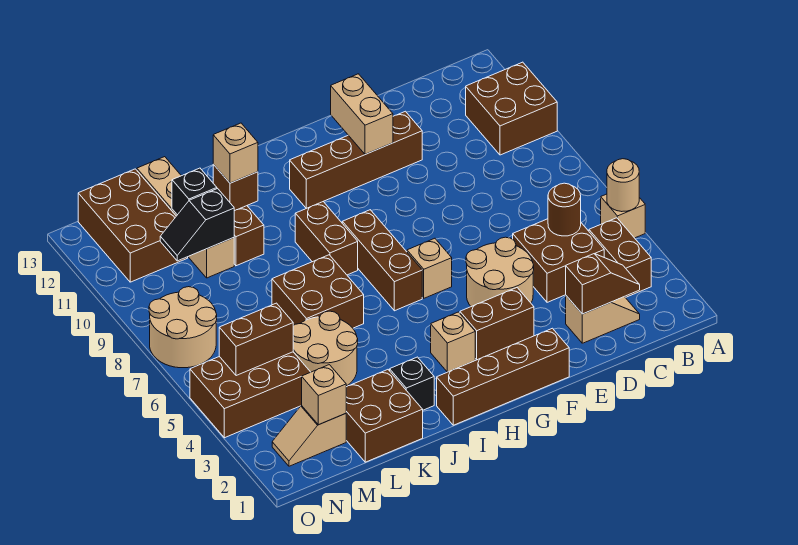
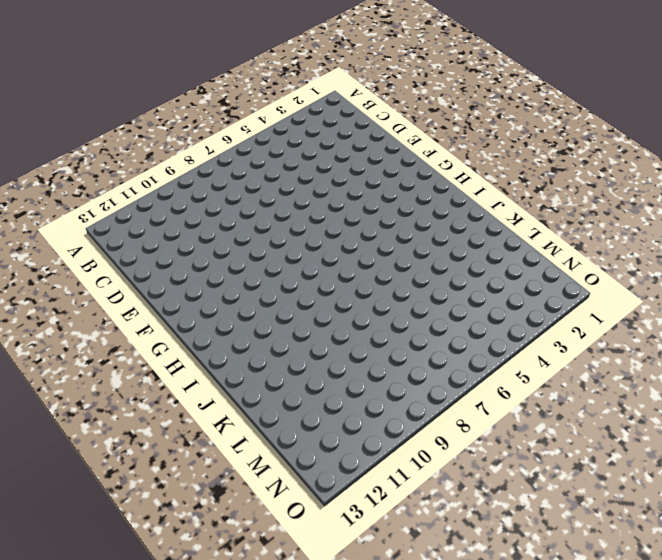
none -> tan 1x1 brick [601,194,645,238]
none -> brown 2x2 brick [466,62,557,155]
none -> brown 1x2 brick [589,218,651,298]
none -> tan 1x2 slope [566,296,640,343]

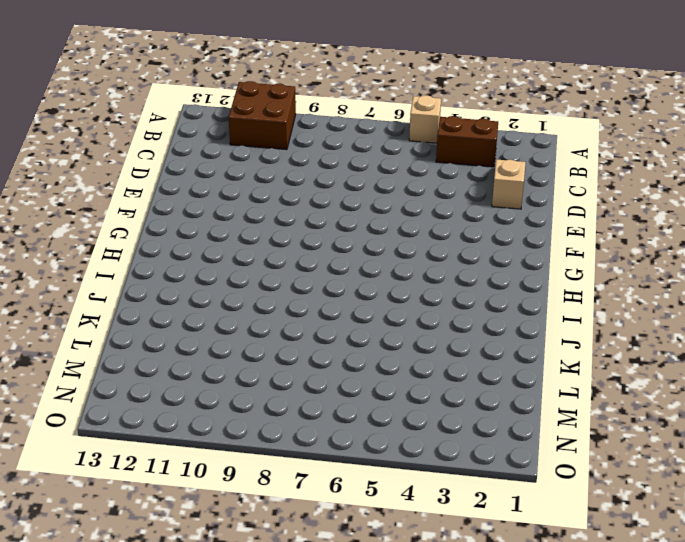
none -> brown 2x2 brick [513,219,604,302]
none -> tan 2x2 round brick [466,237,534,307]
none -> brown 1x4 brick [290,111,422,208]
none -> brown 1x4 brick [437,328,569,425]

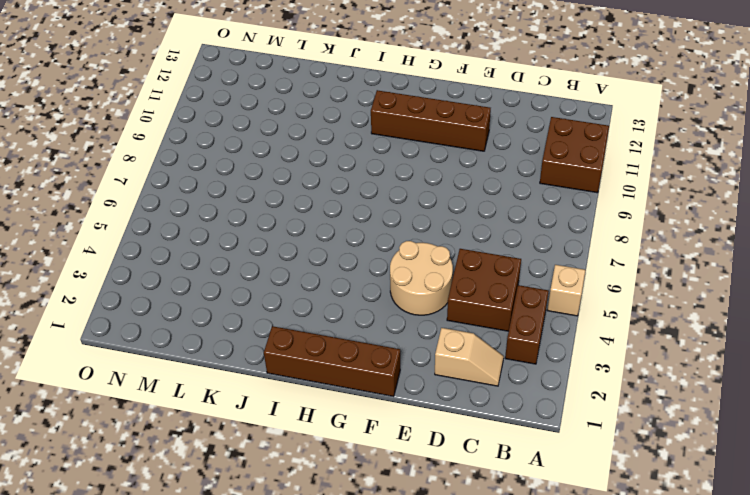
none -> brown 1x2 brick [460,288,534,360]
none -> tan 1x1 brick [407,238,452,298]
none -> tan 1x1 brick [431,312,475,372]
none -> brown 1x3 brick [342,210,422,311]

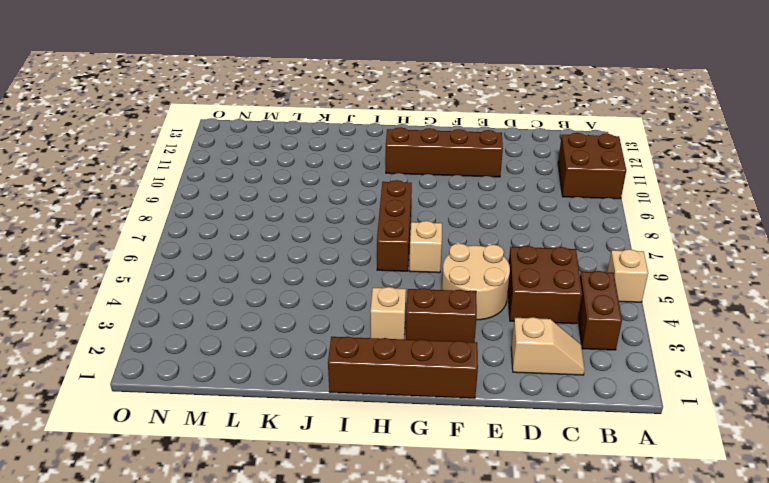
none -> brown 1x2 brick [295,202,358,275]
none -> black 1x1 brick [390,357,434,410]
none -> brown 2x2 brick [272,255,364,328]
none -> brown 1x1 brick [213,164,258,211]

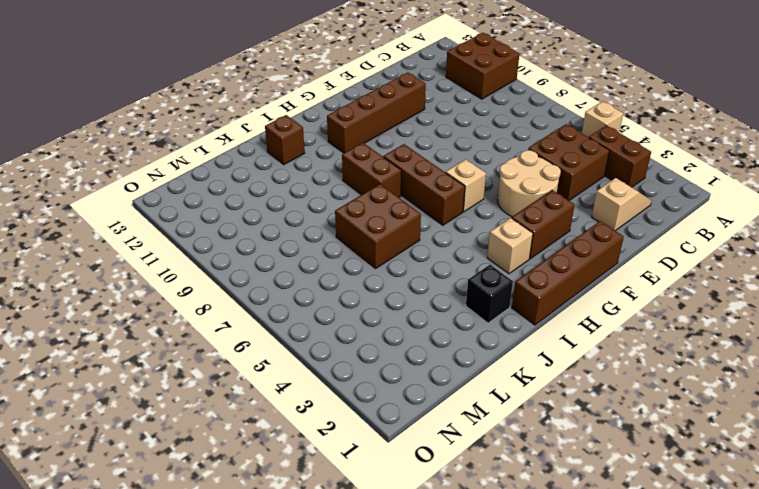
none -> brown 2x2 brick [346,370,423,462]
none -> tan 2x2 round brick [293,311,358,386]
none -> brown 1x1 brick [234,206,264,266]
none -> tan 1x4 brick [137,157,234,278]

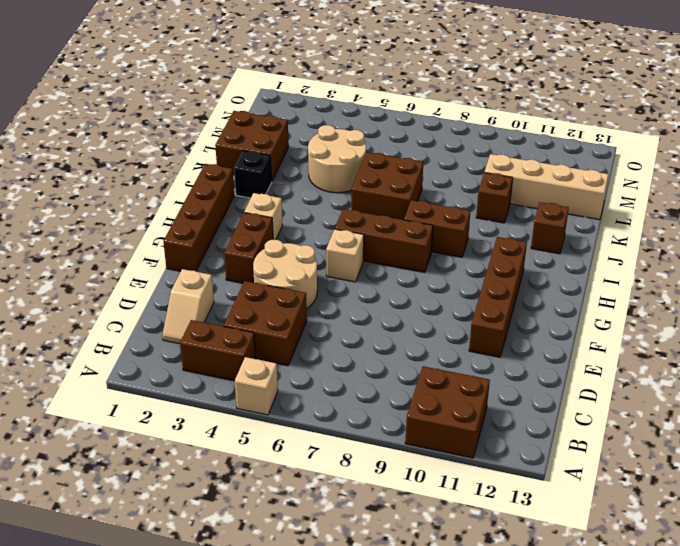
none -> tan 1x2 slope [272,406,346,466]
none -> brown 2x3 brick [190,352,310,438]
none -> brown 2x3 brick [78,169,188,282]
none -> tan 2x2 round brick [149,287,217,368]

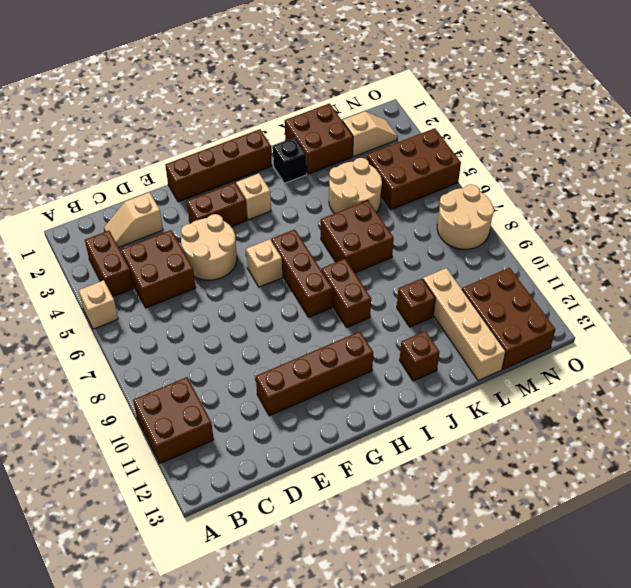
none -> tan 1x1 round brick [607,159,639,212]
none -> brown 1x2 slope [566,254,640,314]
none -> brown 1x1 round brick [548,183,581,236]
none -> tan 1x2 brick [331,74,393,154]

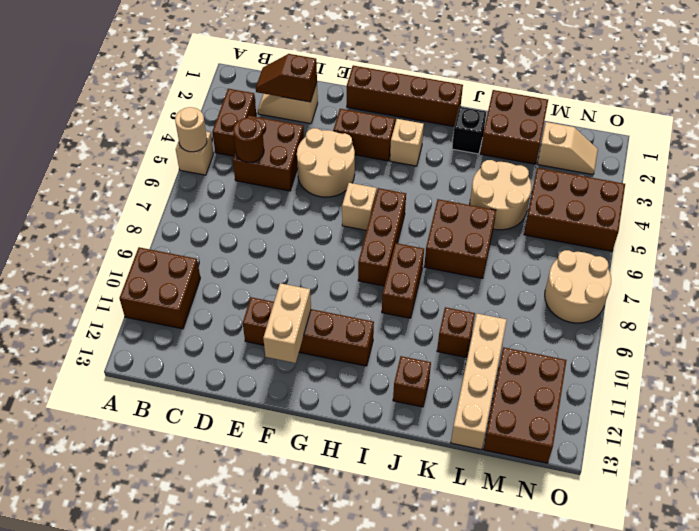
none -> tan 1x1 brick [213,123,258,183]
none -> black 1x2 slope [160,189,234,261]
none -> black 1x1 brick [172,168,217,215]
none -> tan 1x1 brick [302,365,346,425]

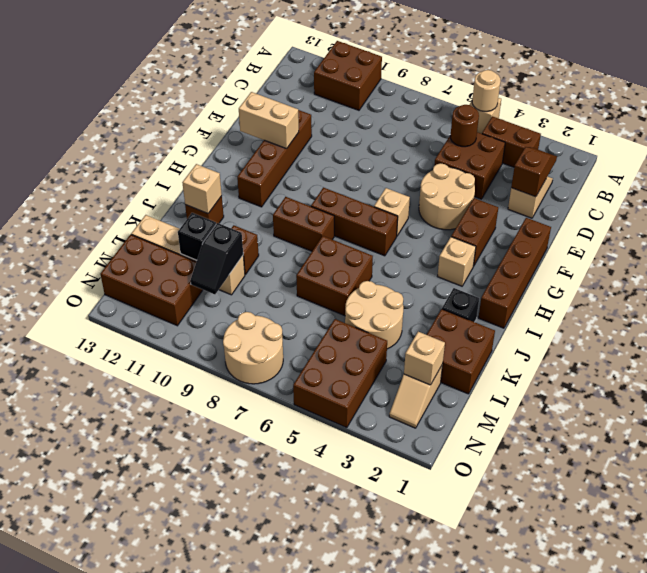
none -> brown 1x2 brick [219,303,293,376]

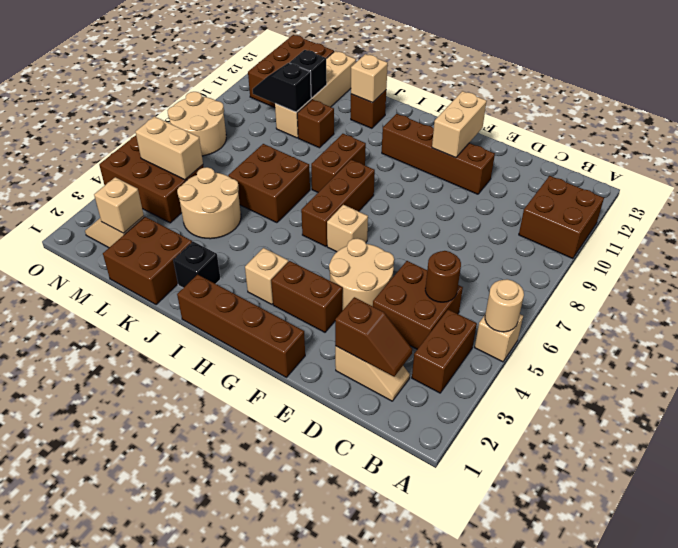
tan 1x2 brick [136,116,203,180] -> brown 1x2 brick [219,303,293,376]

